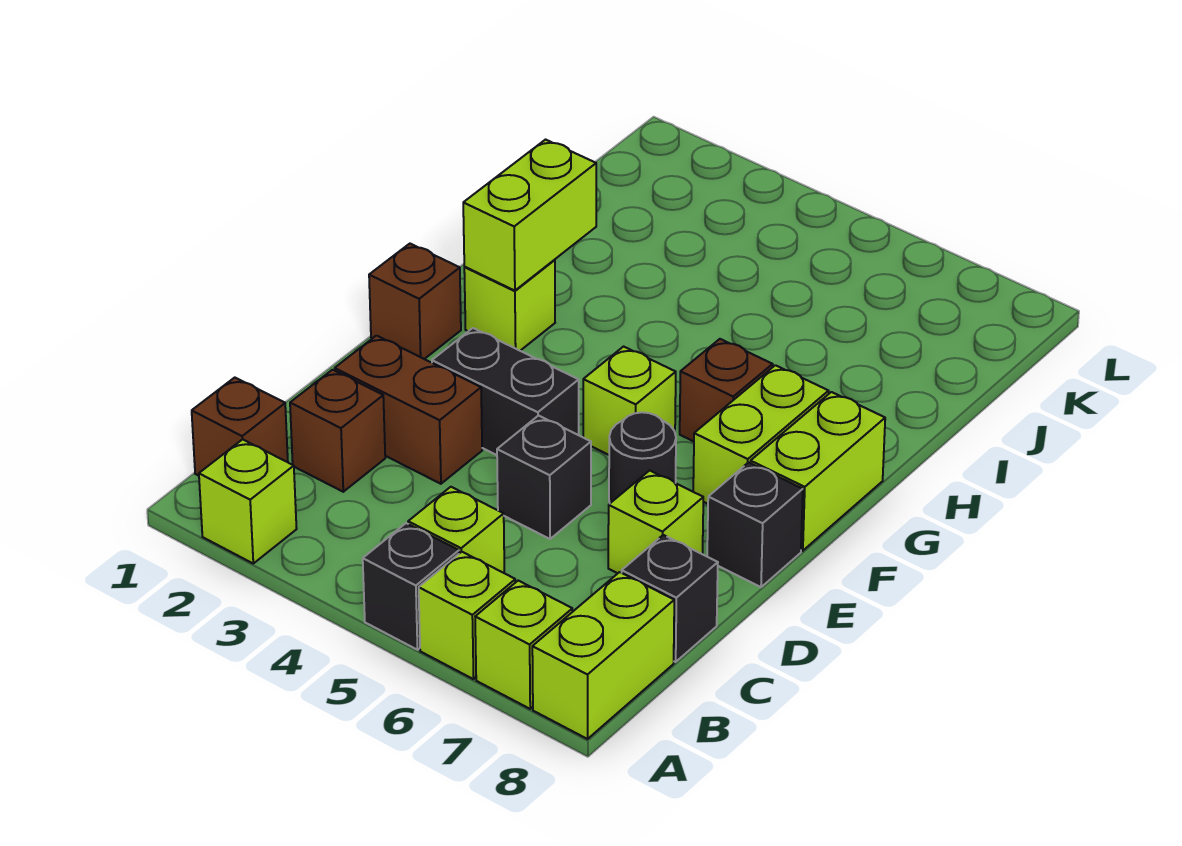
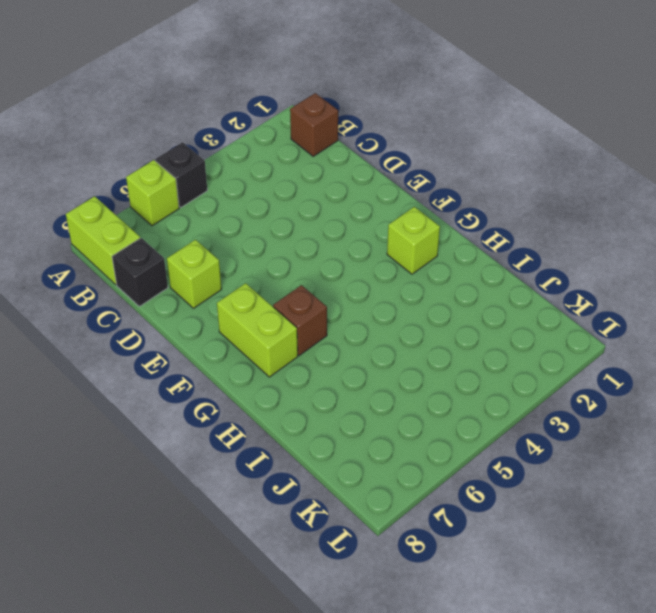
none -> lime 1x1 brick [199,439,297,563]
none -> lime 1x1 brick [475,581,572,709]
none -> lime 1x1 brick [408,487,504,573]

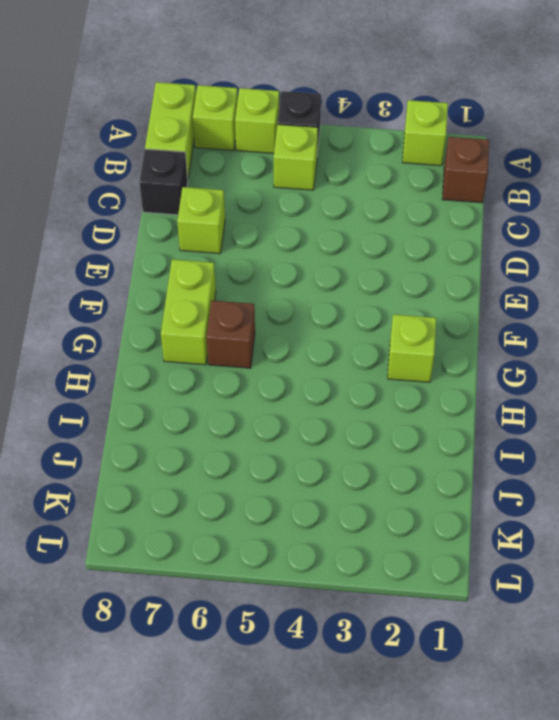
none -> brown 1x1 brick [290,370,385,492]
none -> brown 1x2 brick [335,336,482,484]
none -> black 1x1 brick [497,416,591,539]

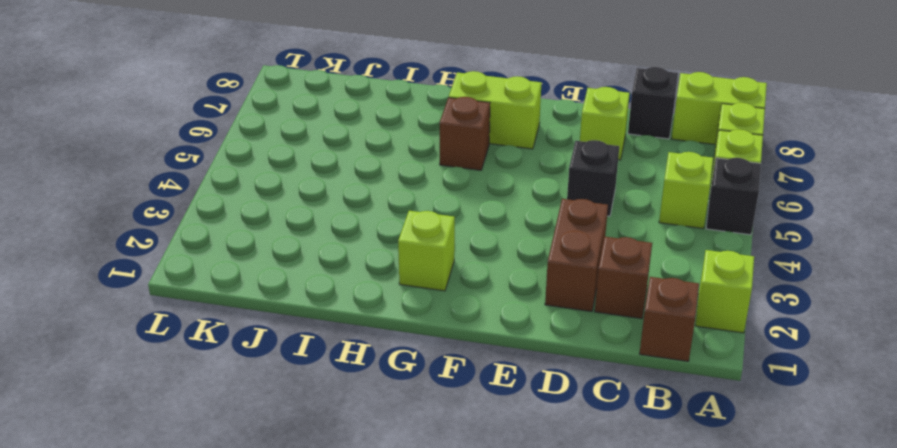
none -> black 1x2 brick [432,328,579,455]
none -> black 1x1 round brick [609,412,676,503]
none -> black 1x1 brick [707,462,803,587]

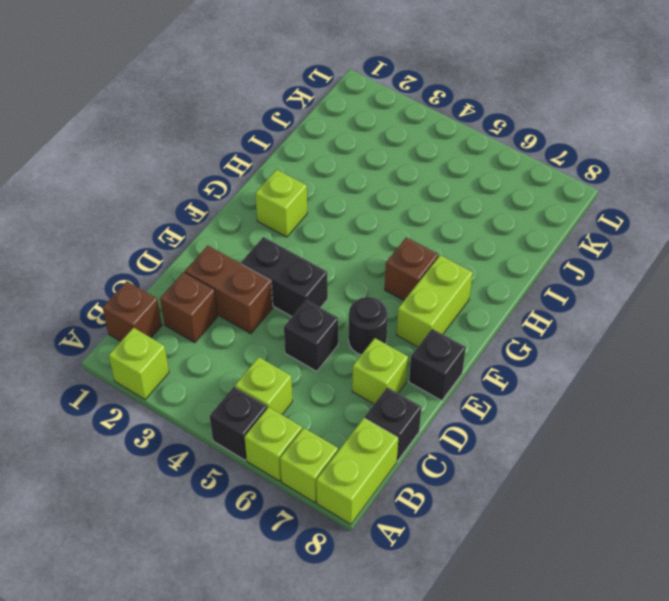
none -> brown 1x1 brick [369,244,461,359]
none -> lime 1x1 brick [583,347,676,455]
none -> lime 1x2 brick [751,392,885,551]

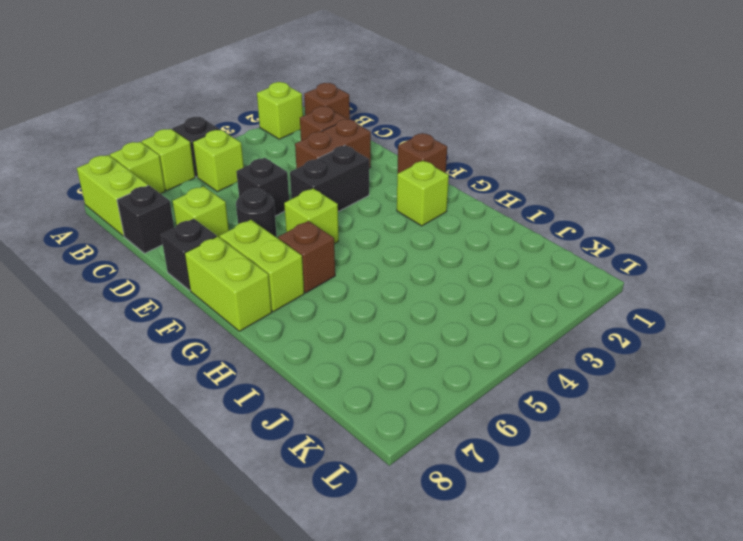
none -> lime 1x2 brick [463,140,596,291]

